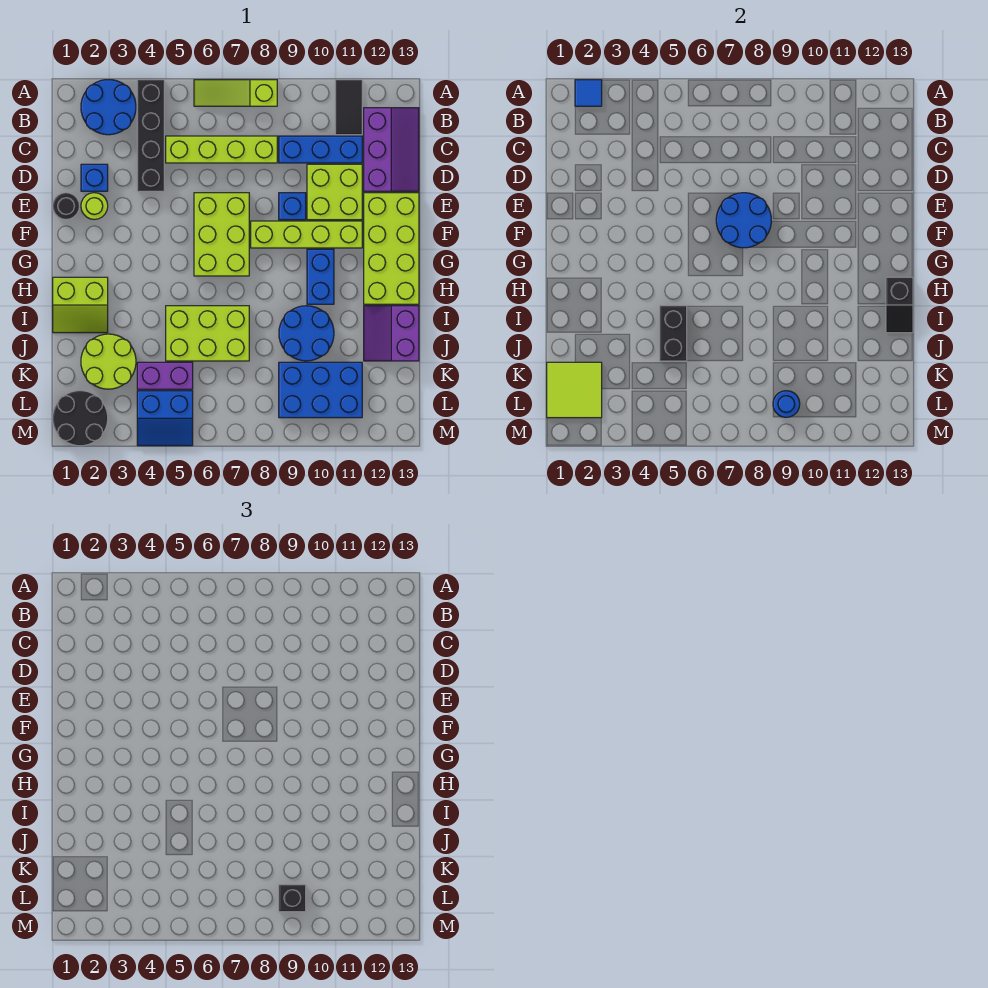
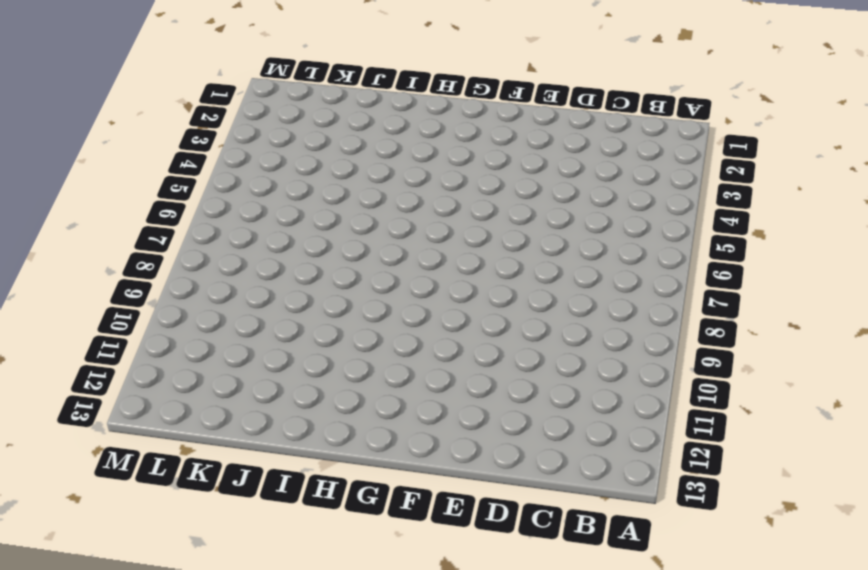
none -> blue 2x2 round brick [81,80,136,135]
none -> black 1x4 brick [137,80,164,191]
none -> lime 1x3 slope [194,80,277,106]
none -> black 1x2 tile [335,80,362,135]

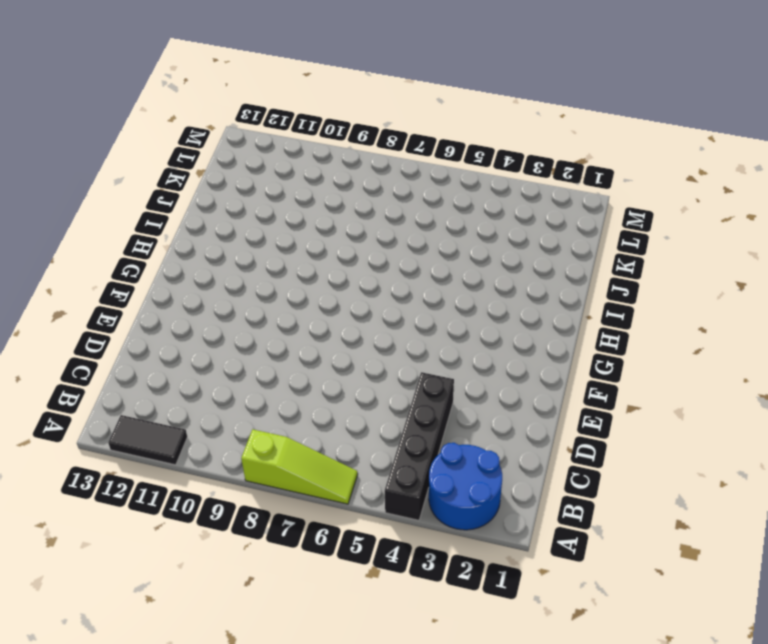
black 1x2 tile [108,415,187,465] -> black 1x2 tile turned to [335,80,362,135]
none -> purple 2x3 slope [364,108,419,191]
none -> lime 1x4 brick [166,136,277,163]
none -> blue 1x3 brick [279,136,362,163]
none -> blue 1x1 brick [81,164,108,191]

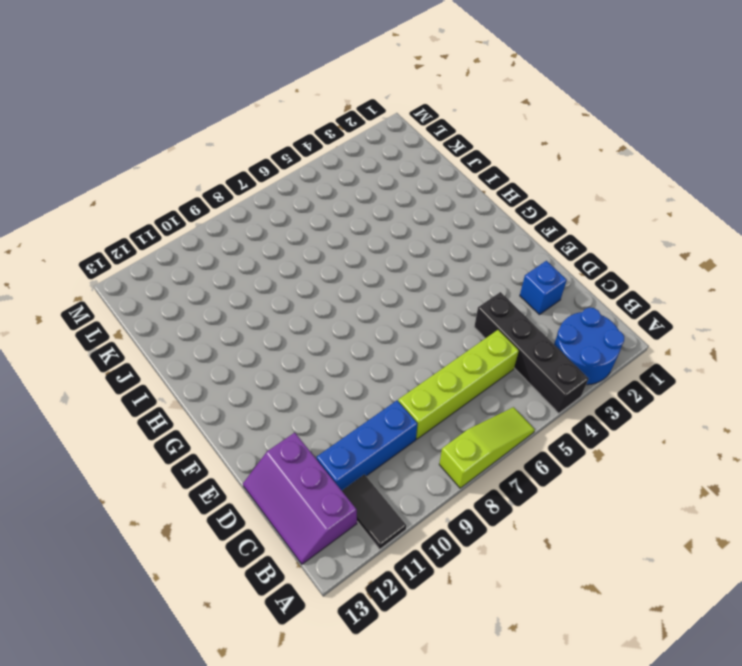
none -> lime 2x2 brick [307,164,362,220]
none -> black 1x1 round brick [53,193,79,219]
none -> lime 1x1 round brick [81,193,108,220]
none -> lime 2x3 brick [194,193,249,276]

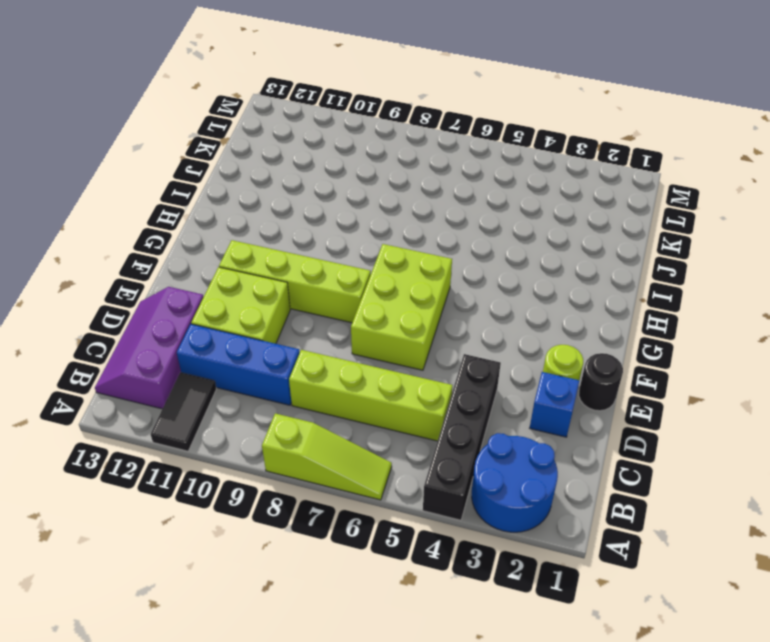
none -> blue 1x1 brick [279,193,306,220]
none -> lime 2x4 brick [364,193,419,304]
none -> blue 1x2 brick [307,249,334,304]
none -> lime 2x2 slope [53,277,108,333]

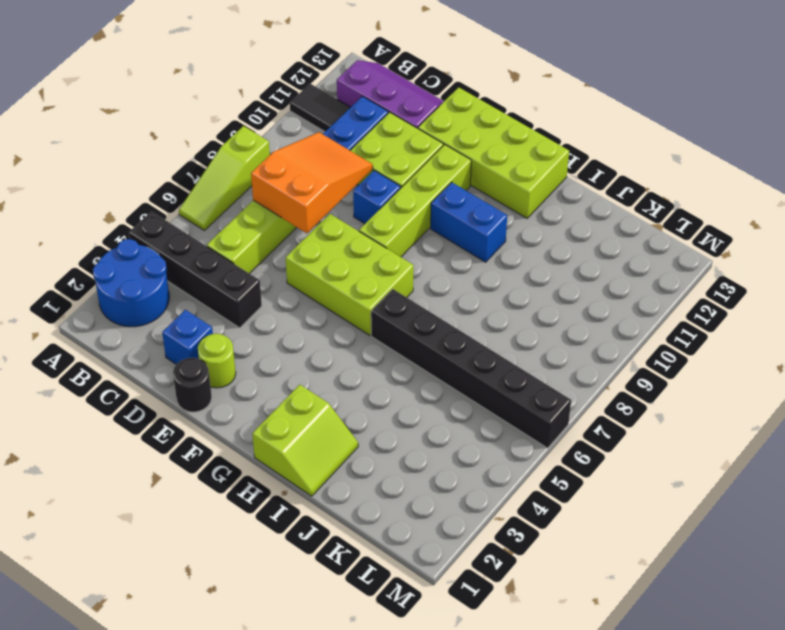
orange 2x3 slope [251,132,373,233] -> none
black 1x6 brick [371,289,571,448] -> lime 2x3 brick [166,306,249,361]
none -> blue 2x2 round brick [279,306,334,361]
none -> purple 2x2 slope [364,306,419,361]
none -> lime 2x2 round brick [81,334,136,389]
none -> purple 1x2 brick [137,362,193,389]

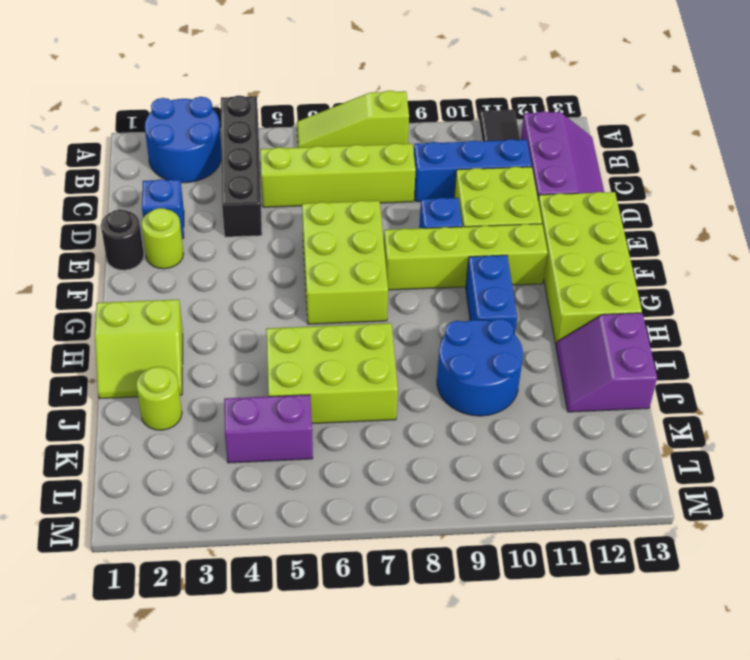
lime 1x1 round brick [136,367,182,430] -> lime 2x2 round brick [81,334,136,389]
none -> blue 2x3 brick [279,362,362,418]
none -> black 2x2 round brick [53,391,108,446]
none -> blue 2x2 slope [137,391,193,446]
none -> blue 1x1 tile [575,80,602,106]

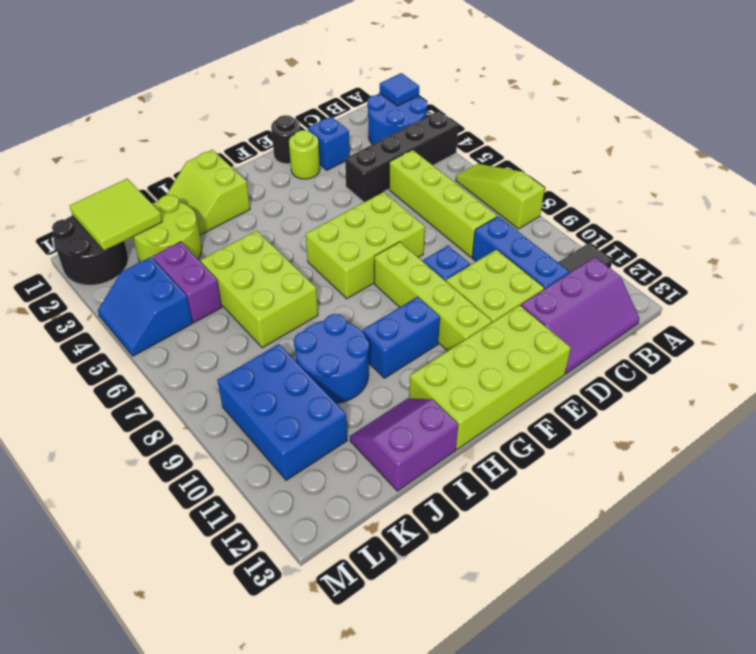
none -> blue 2x2 round brick [716,193,771,248]
none -> black 1x2 slope [886,277,913,333]
none -> black 1x2 brick [660,306,687,361]
none -> blue 1x1 round brick [773,391,800,417]

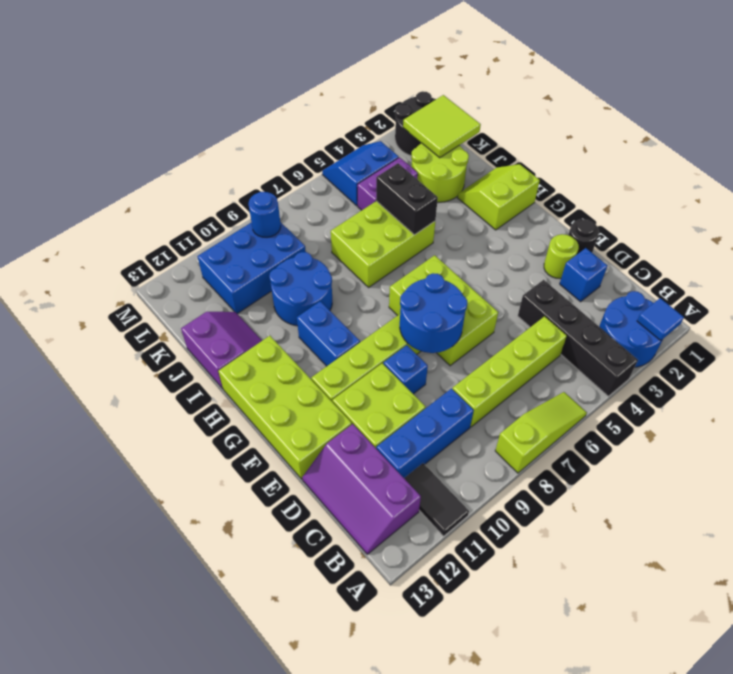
none -> black 1x2 slope [886,277,913,333]
none -> black 1x1 brick [279,885,306,912]

